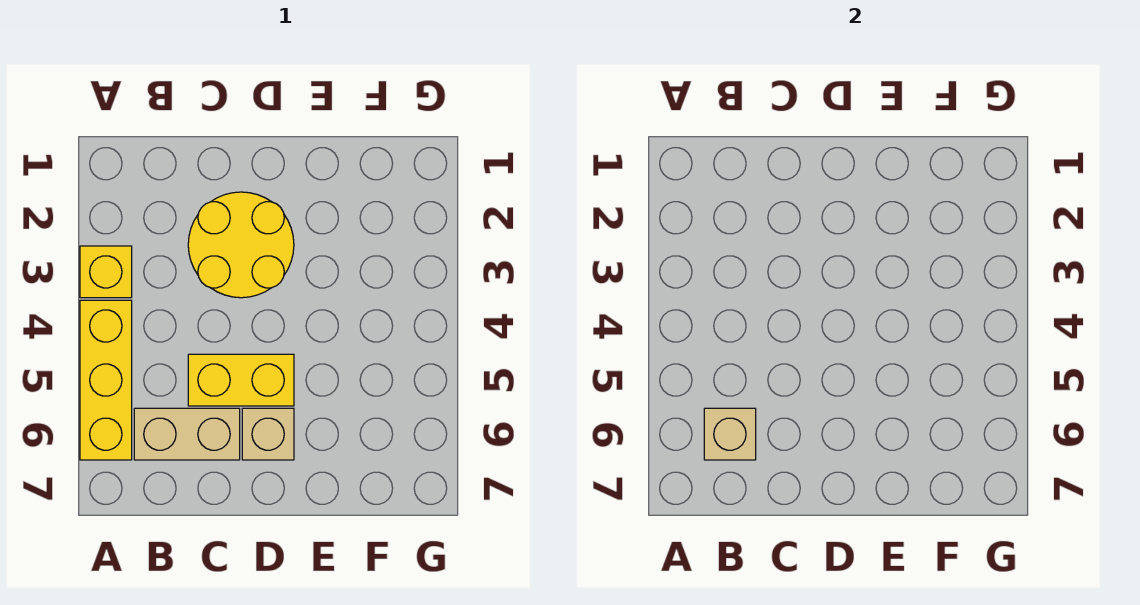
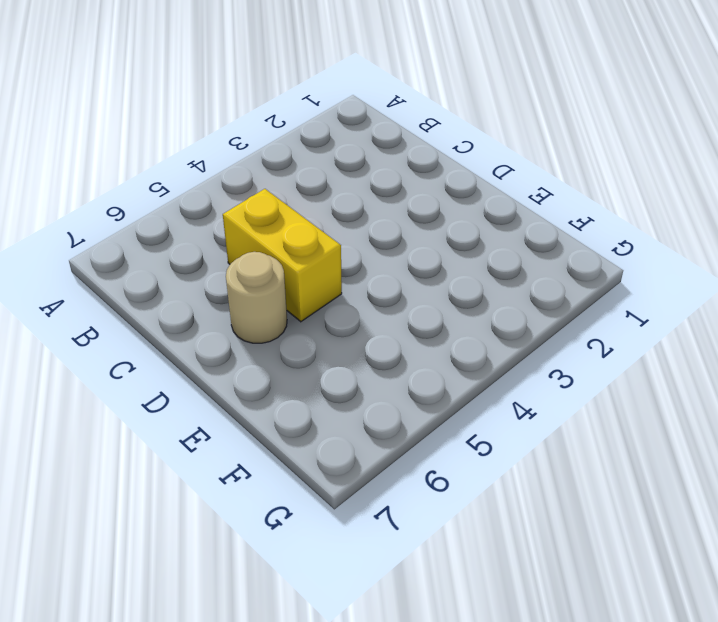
tan 1x1 round brick [226,252,287,343] -> tan 1x1 brick [242,408,294,460]
none -> yellow 1x1 brick [80,246,132,298]
none -> yellow 1x3 brick [80,300,132,460]

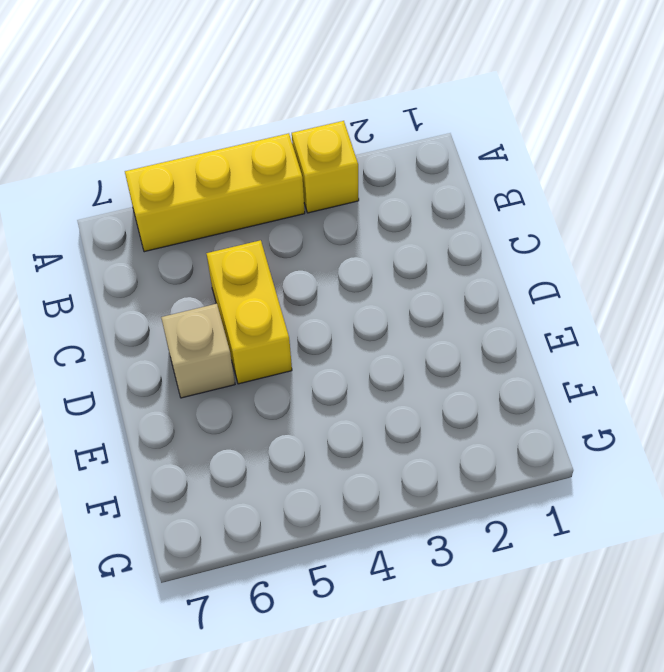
none -> tan 1x2 brick [134,408,240,460]
none -> yellow 2x2 round brick [188,192,294,298]

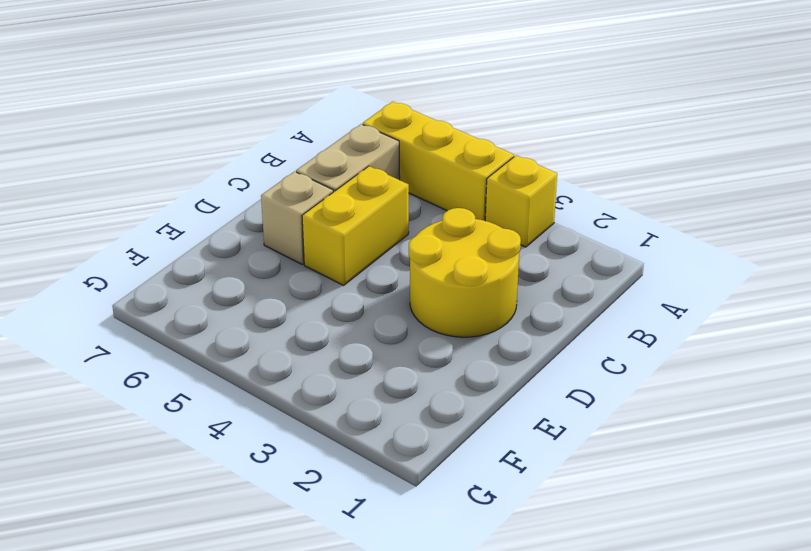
none -> tan 1x1 brick [704,408,756,460]

